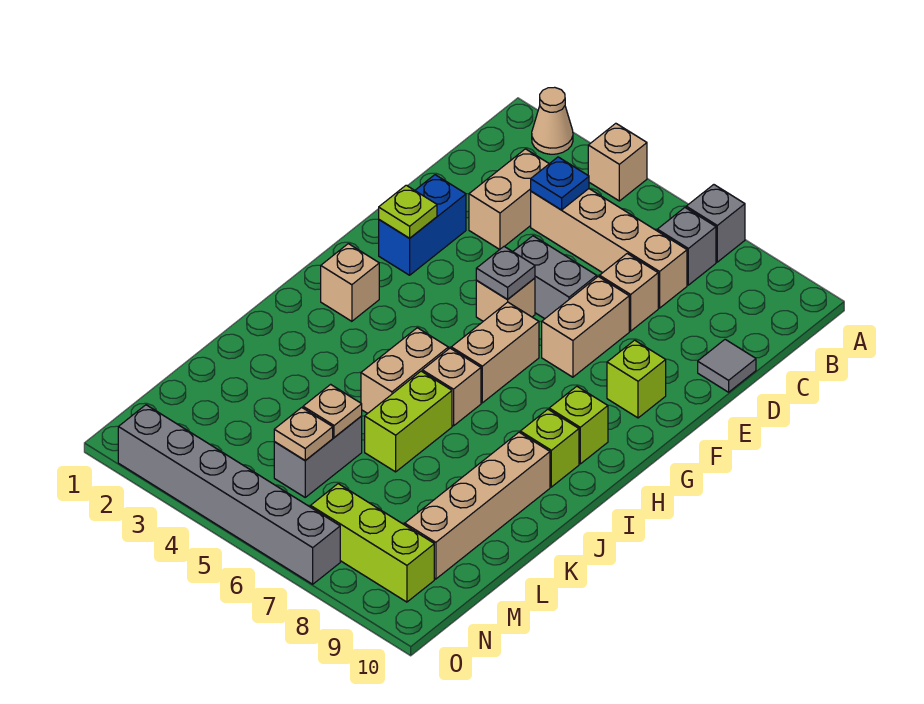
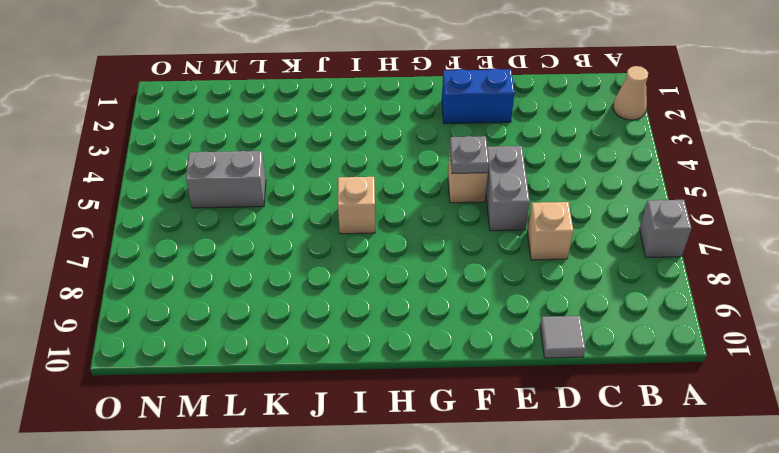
none -> tan 1x1 brick [588,123,647,201]
none -> grey 1x1 brick [657,208,716,285]
none -> tan 1x2 brick [469,149,549,250]

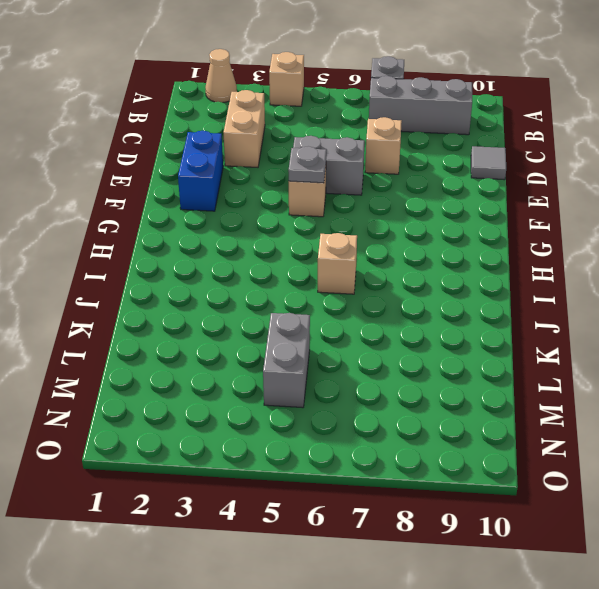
grey 1x3 brick [369,76,472,135] -> grey 1x1 brick [657,208,716,285]
none -> tan 1x4 brick [531,189,687,308]
none -> tan 1x2 brick [542,277,629,377]
none -> lime 1x1 brick [607,340,666,418]

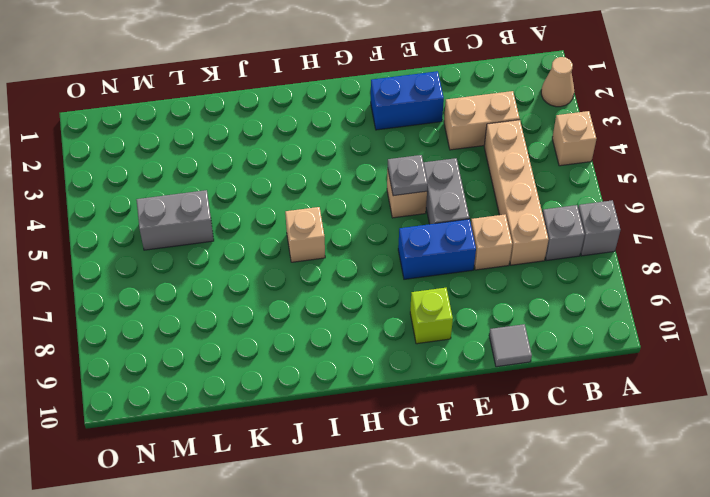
blue 1x2 brick [398,219,476,279] -> tan 1x2 brick [542,277,629,377]
none -> tan 1x2 brick [451,302,539,403]
none -> tan 1x1 brick [321,244,379,321]
none -> lime 1x1 brick [549,386,608,464]

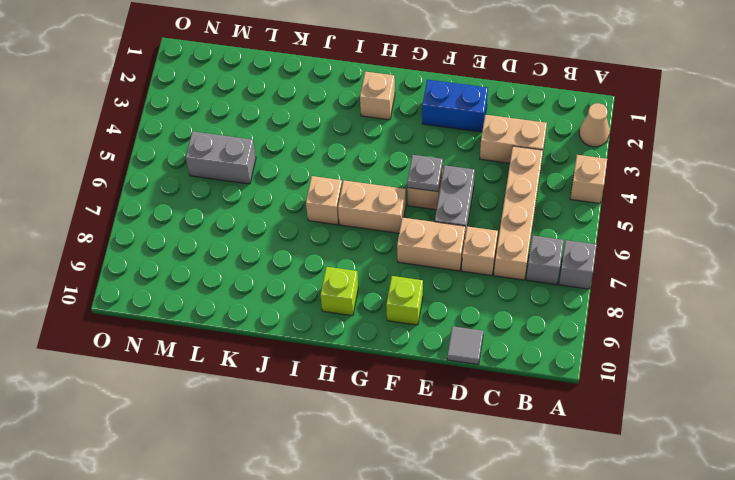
none -> tan 1x2 brick [361,328,448,413]
none -> lime 1x1 brick [520,409,579,487]
none -> lime 1x2 brick [365,371,452,472]

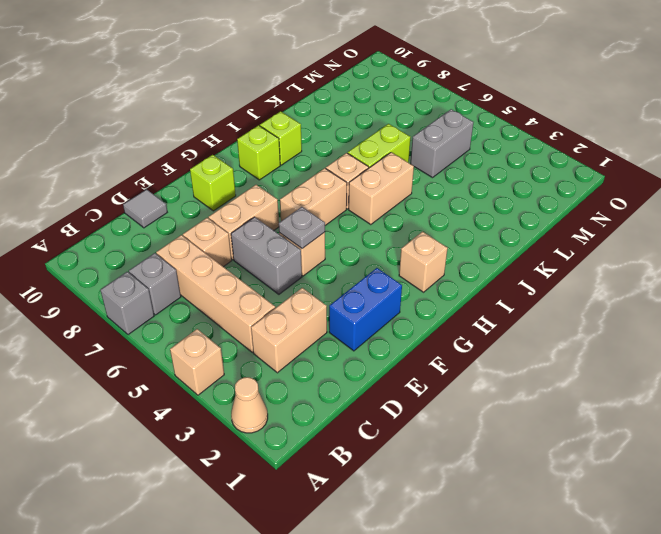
none -> tan 1x4 brick [405,432,550,579]
none -> lime 1x3 brick [311,484,434,602]
none -> grey 1x6 brick [118,405,340,584]

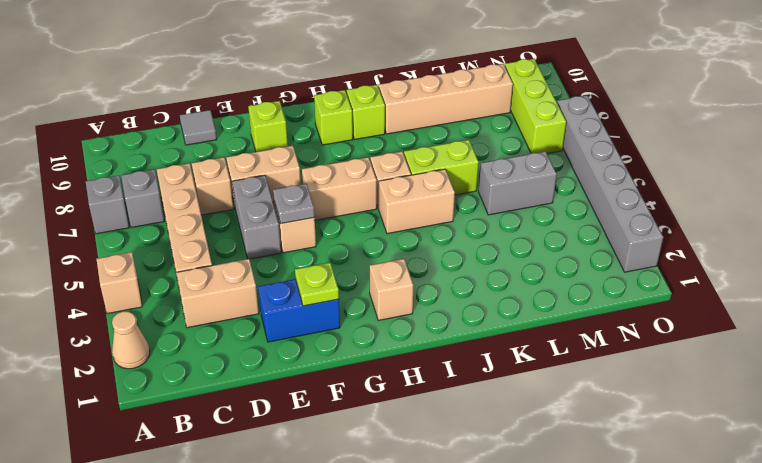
none -> blue 1x1 plate [531,157,589,210]
none -> tan 1x1 plate [303,384,362,437]
none -> tan 1x1 plate [274,408,333,460]

